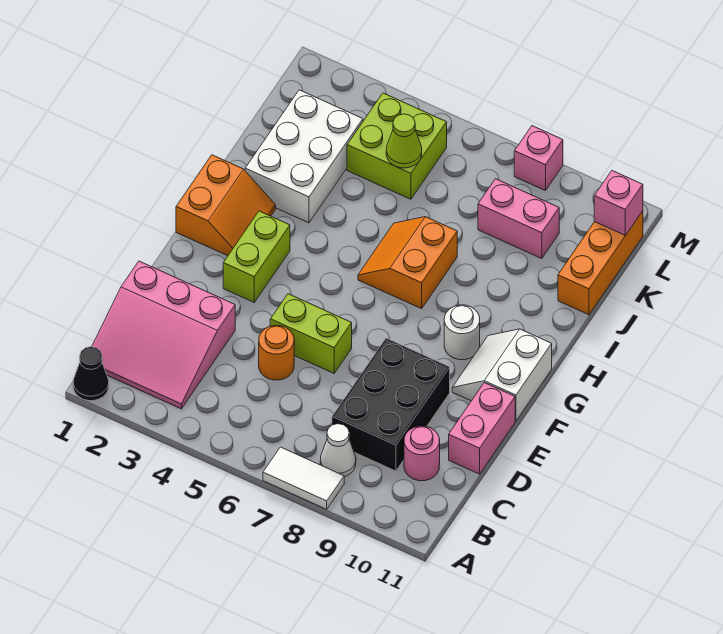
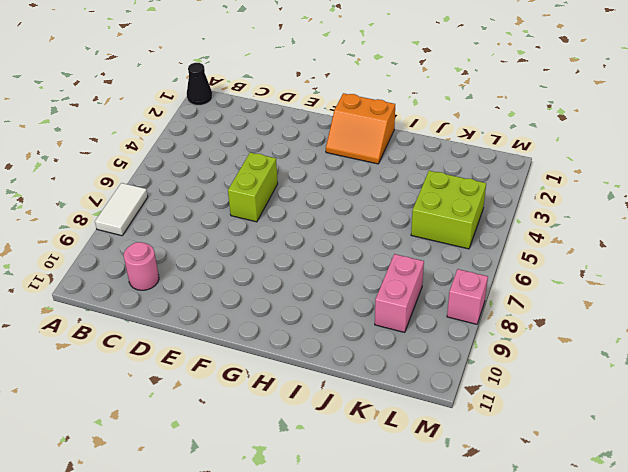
none -> pink 3x3 slope [92,261,235,409]
none -> white 1x1 cone [320,424,356,477]
none -> black 2x3 brick [332,338,450,471]

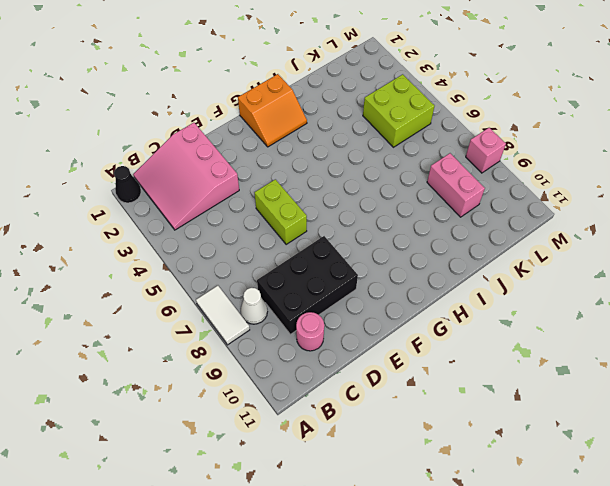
none -> orange 1x1 round brick [259,325,294,380]
none -> pink 1x2 brick [449,383,515,474]
none -> lime 1x2 brick [223,211,290,302]

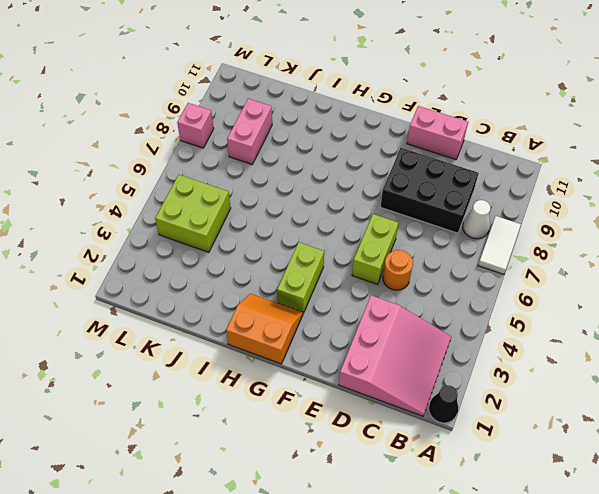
lime 1x2 brick [277,242,324,313] -> lime 1x2 brick turned to [223,211,290,302]
none -> pink 1x1 round brick [404,426,440,481]
none -> white 2x2 slope [452,329,552,421]
none -> white 1x1 round brick [444,305,480,360]

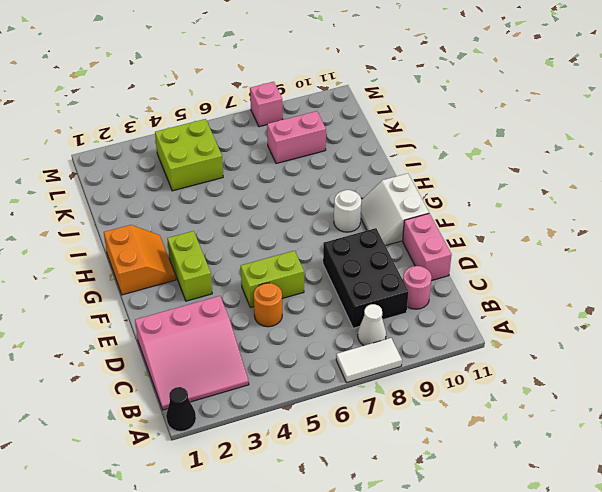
none -> orange 2x2 slope [358,217,457,309]
none -> white 2x3 brick [245,90,363,223]
none -> orange 1x3 brick [558,211,643,315]

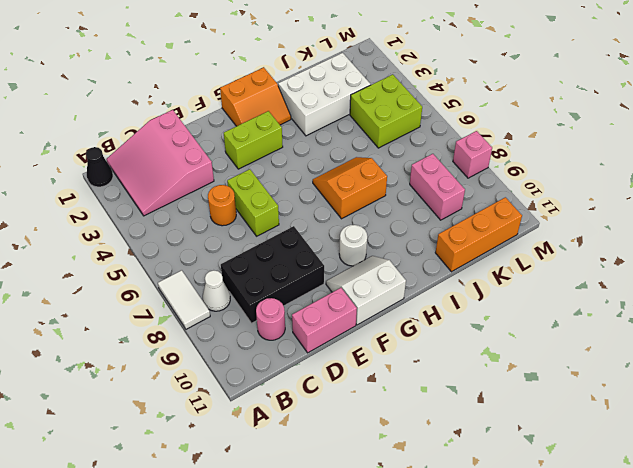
none -> lime 1x1 cone [386,114,422,168]
none -> pink 1x1 brick [594,171,643,235]

